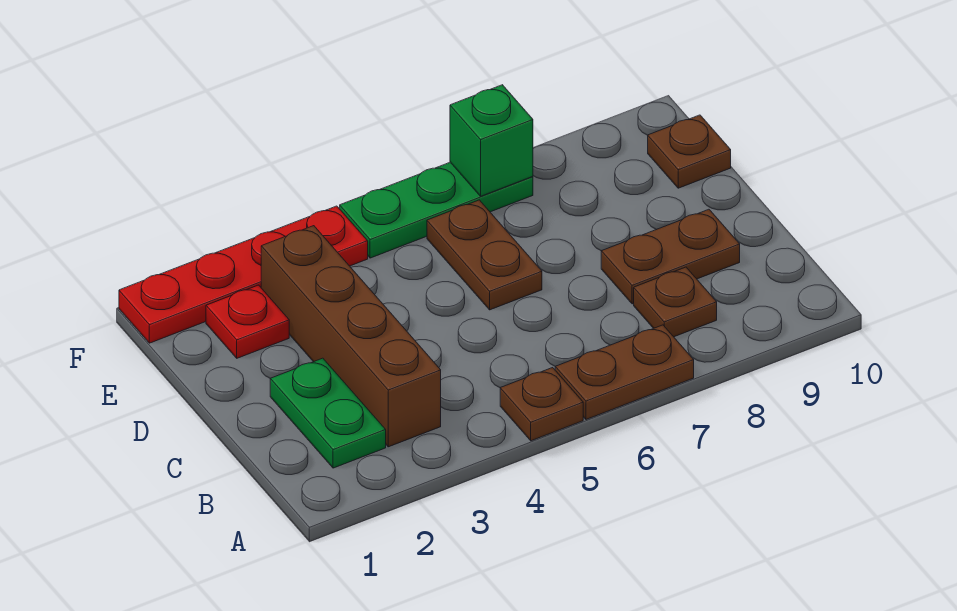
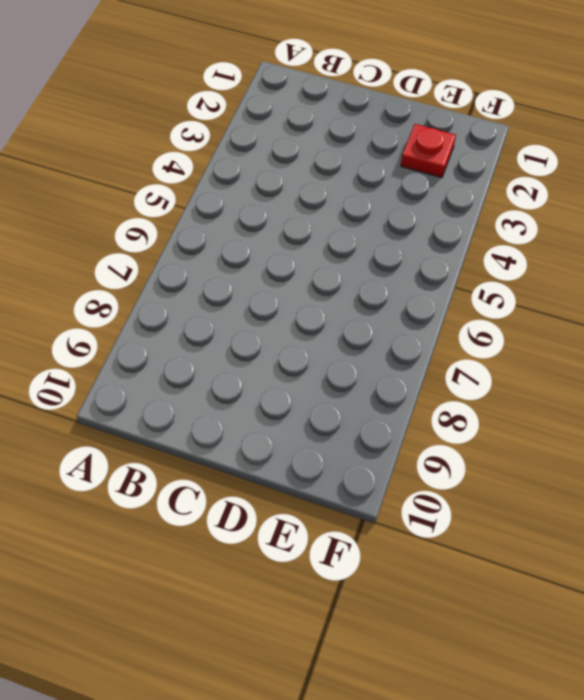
none -> brown 1x1 plate [500,368,583,441]
none -> brown 1x2 plate [555,325,694,420]
none -> green 1x2 plate [270,358,386,468]

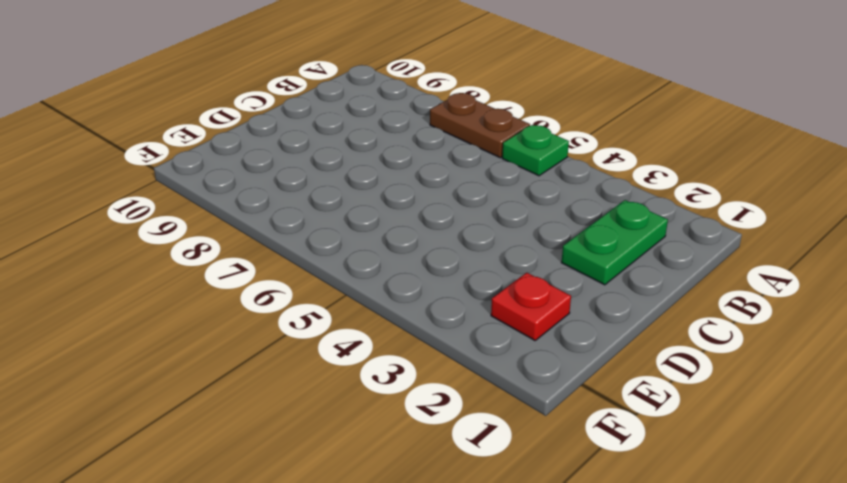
green 1x1 plate [502,125,569,176] -> brown 1x1 plate [500,368,583,441]
none -> brown 1x4 brick [261,226,441,447]
none -> brown 1x1 plate [634,267,717,337]
none -> brown 1x2 plate [601,209,740,304]

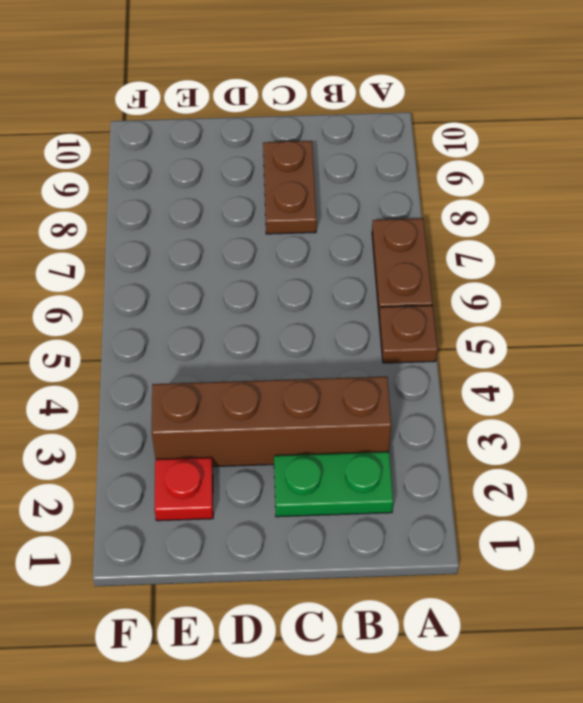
none -> brown 1x1 plate [634,267,717,337]
none -> brown 1x2 plate [427,200,542,310]
none -> brown 1x1 plate [648,115,731,188]

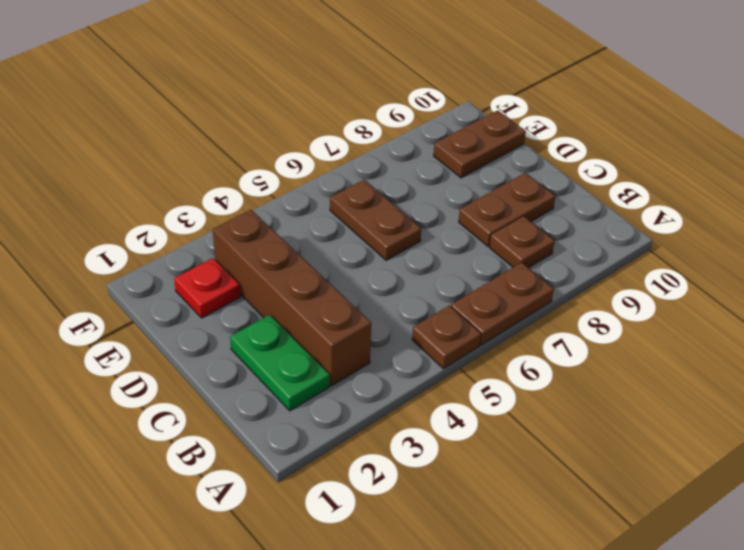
brown 1x2 plate [434,110,526,178] -> brown 1x1 plate [648,115,731,188]
none -> red 1x4 plate [119,206,368,343]
none -> green 1x3 plate [340,162,533,258]
none -> green 1x1 brick [450,85,533,196]

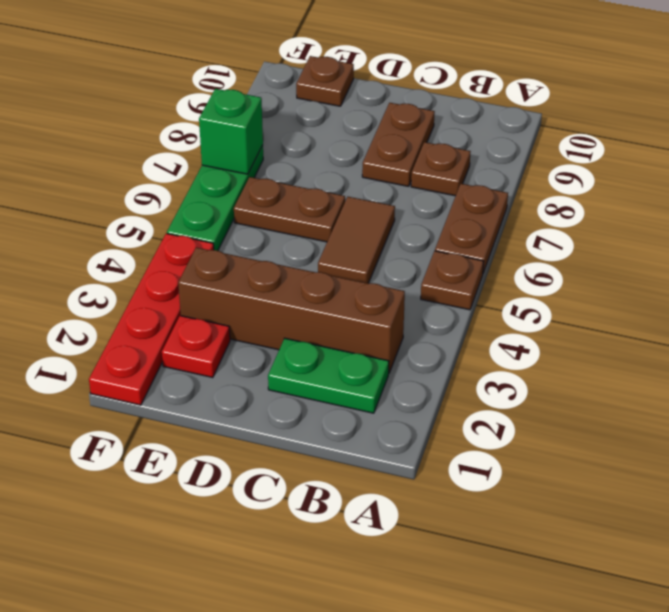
brown 1x2 tile [318,197,395,283] -> none

